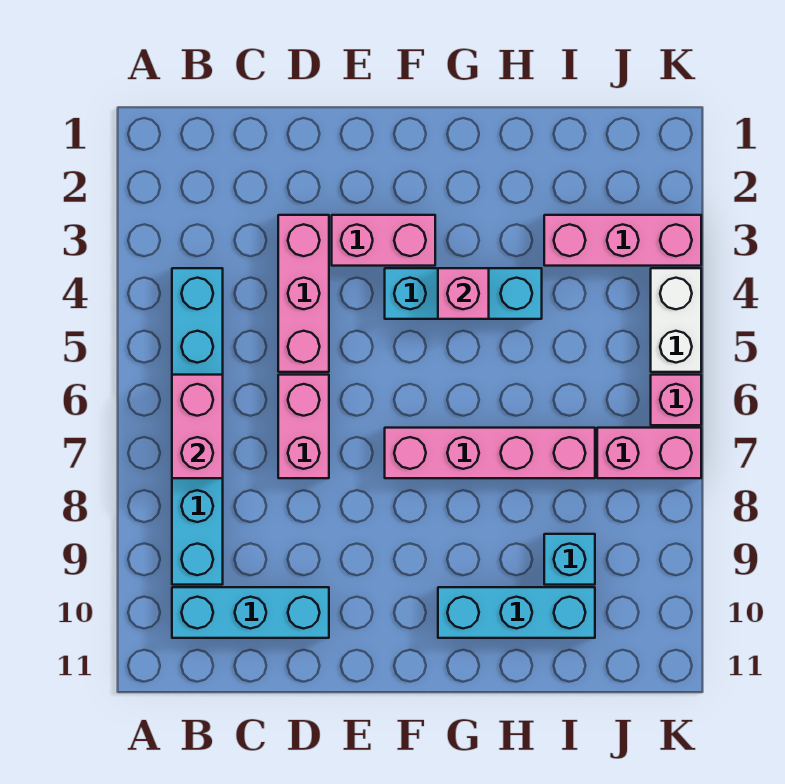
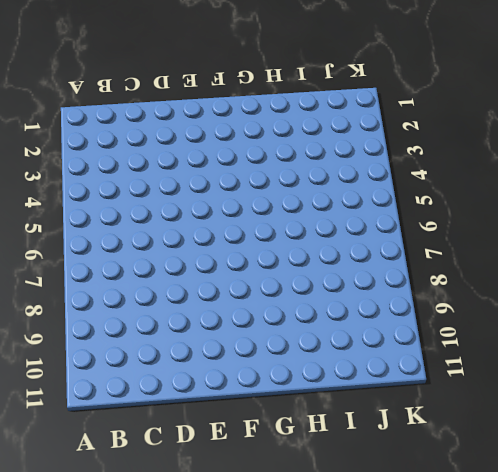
none -> cyan 1x6 brick [172,268,223,585]
none -> cyan 1x3 brick [172,587,329,638]
none -> pink 1x3 brick [278,215,329,372]

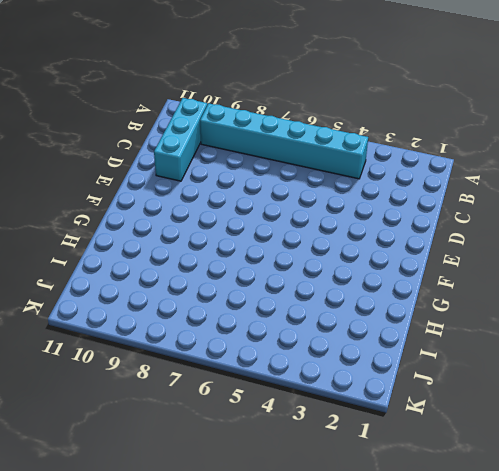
none -> pink 1x3 brick [278,215,329,372]
none -> pink 1x2 brick [278,375,329,478]
none -> pink 1x2 brick [332,215,435,266]

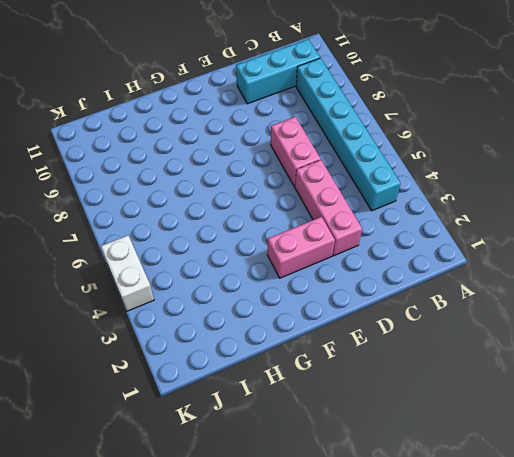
none -> cyan 1x3 brick [385,268,542,319]
none -> pink 1x4 brick [385,428,595,478]
none -> cyan 1x3 brick [438,587,595,638]

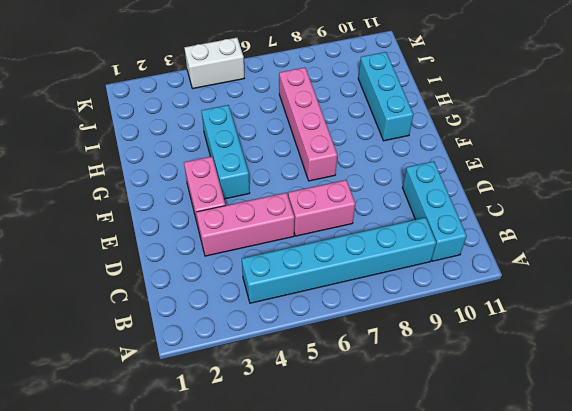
none -> pink 1x3 brick [544,215,701,266]
none -> cyan 1x1 brick [544,534,595,585]
none -> pink 1x2 brick [597,428,701,478]

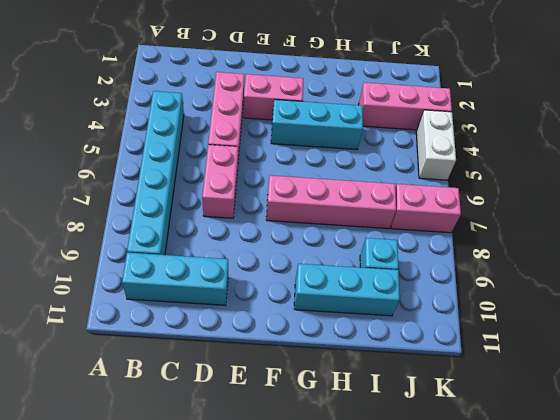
none -> pink 1x1 brick [651,375,701,425]
none -> pink 1x2 brick [172,375,223,478]
none -> pink 1x1 brick [438,268,489,319]

